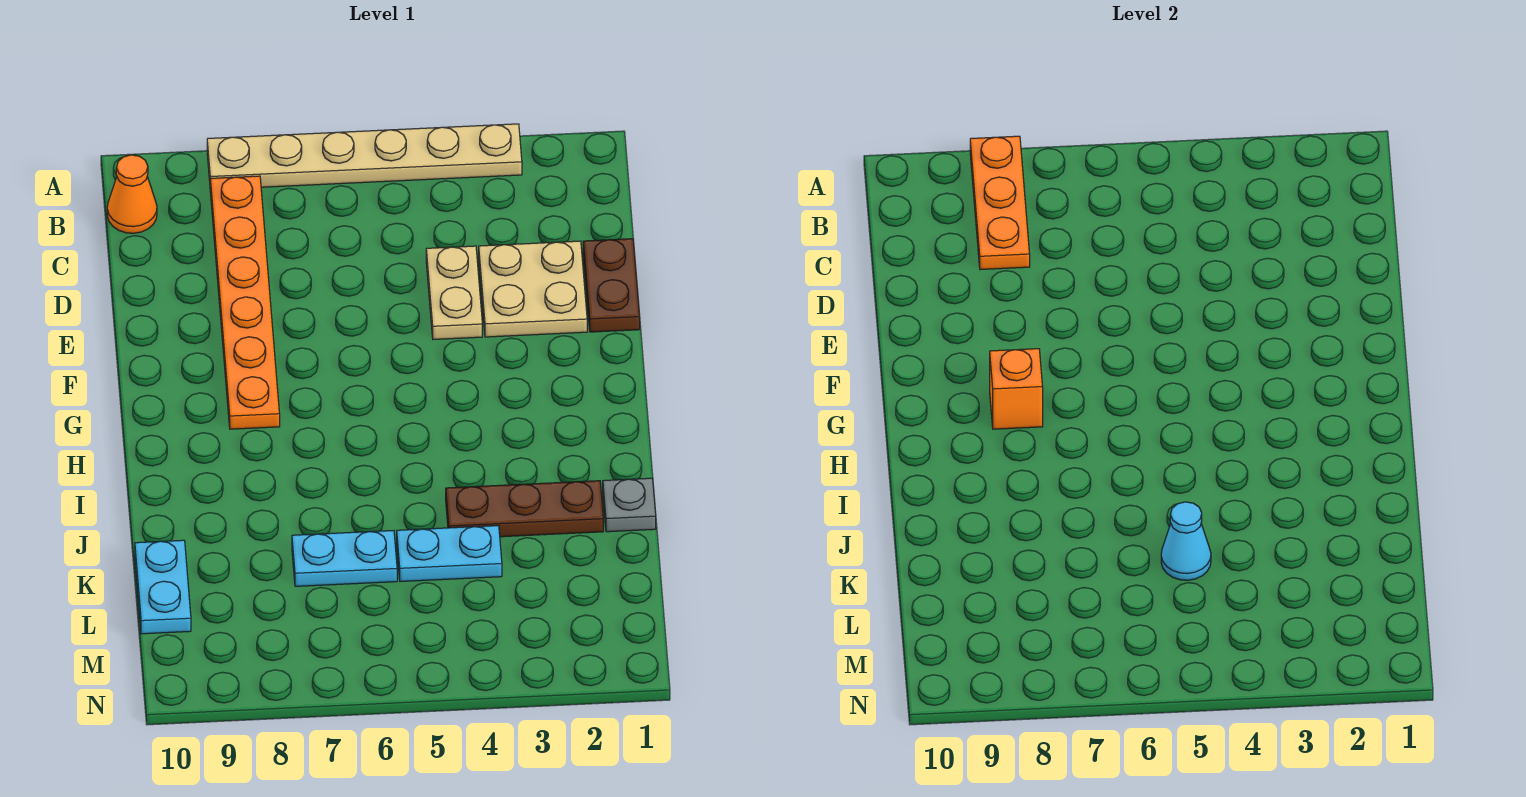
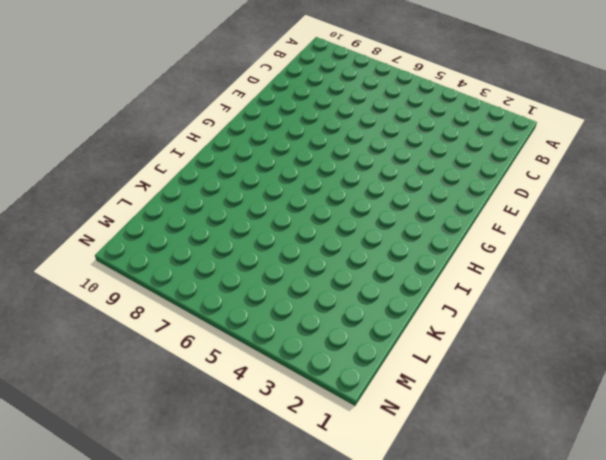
none -> tan 1x6 plate [207,124,522,187]
none -> orange 1x6 plate [210,176,280,429]
none -> orange 1x1 cone [107,155,157,233]

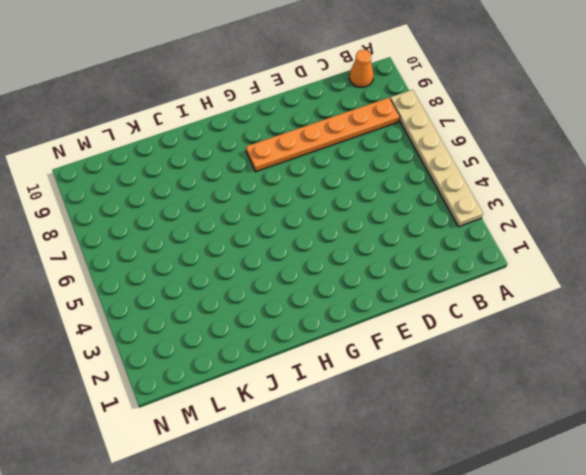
none -> brown 1x2 plate [583,239,640,332]
none -> tan 2x2 plate [479,241,587,337]
none -> tan 1x2 plate [426,246,482,339]

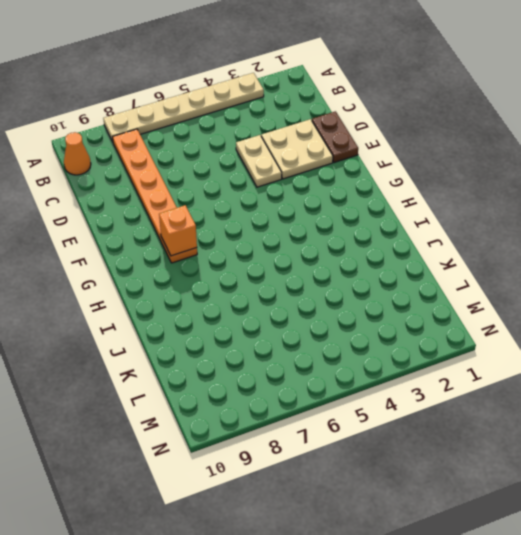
none -> grey 1x1 plate [603,478,656,532]
none -> brown 1x3 plate [446,481,603,537]
none -> cyan 1x2 plate [397,526,502,581]

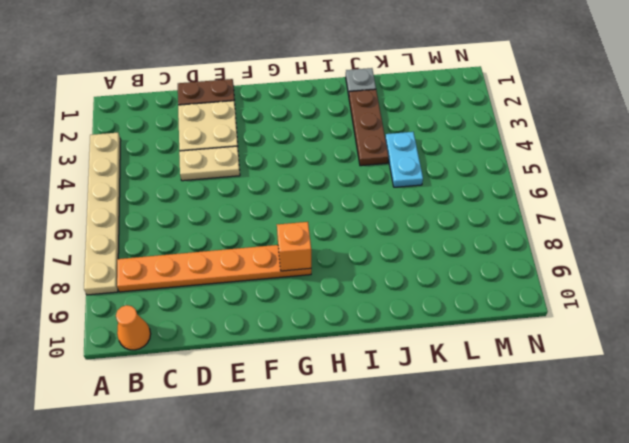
none -> cyan 1x2 plate [292,531,397,586]
none -> cyan 1x2 plate [135,540,191,634]
none -> orange 1x3 plate [970,136,1030,270]

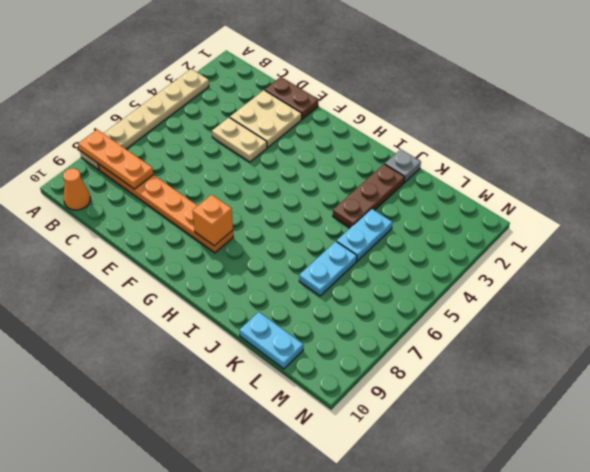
none -> cyan 1x1 cone [1161,502,1211,580]

